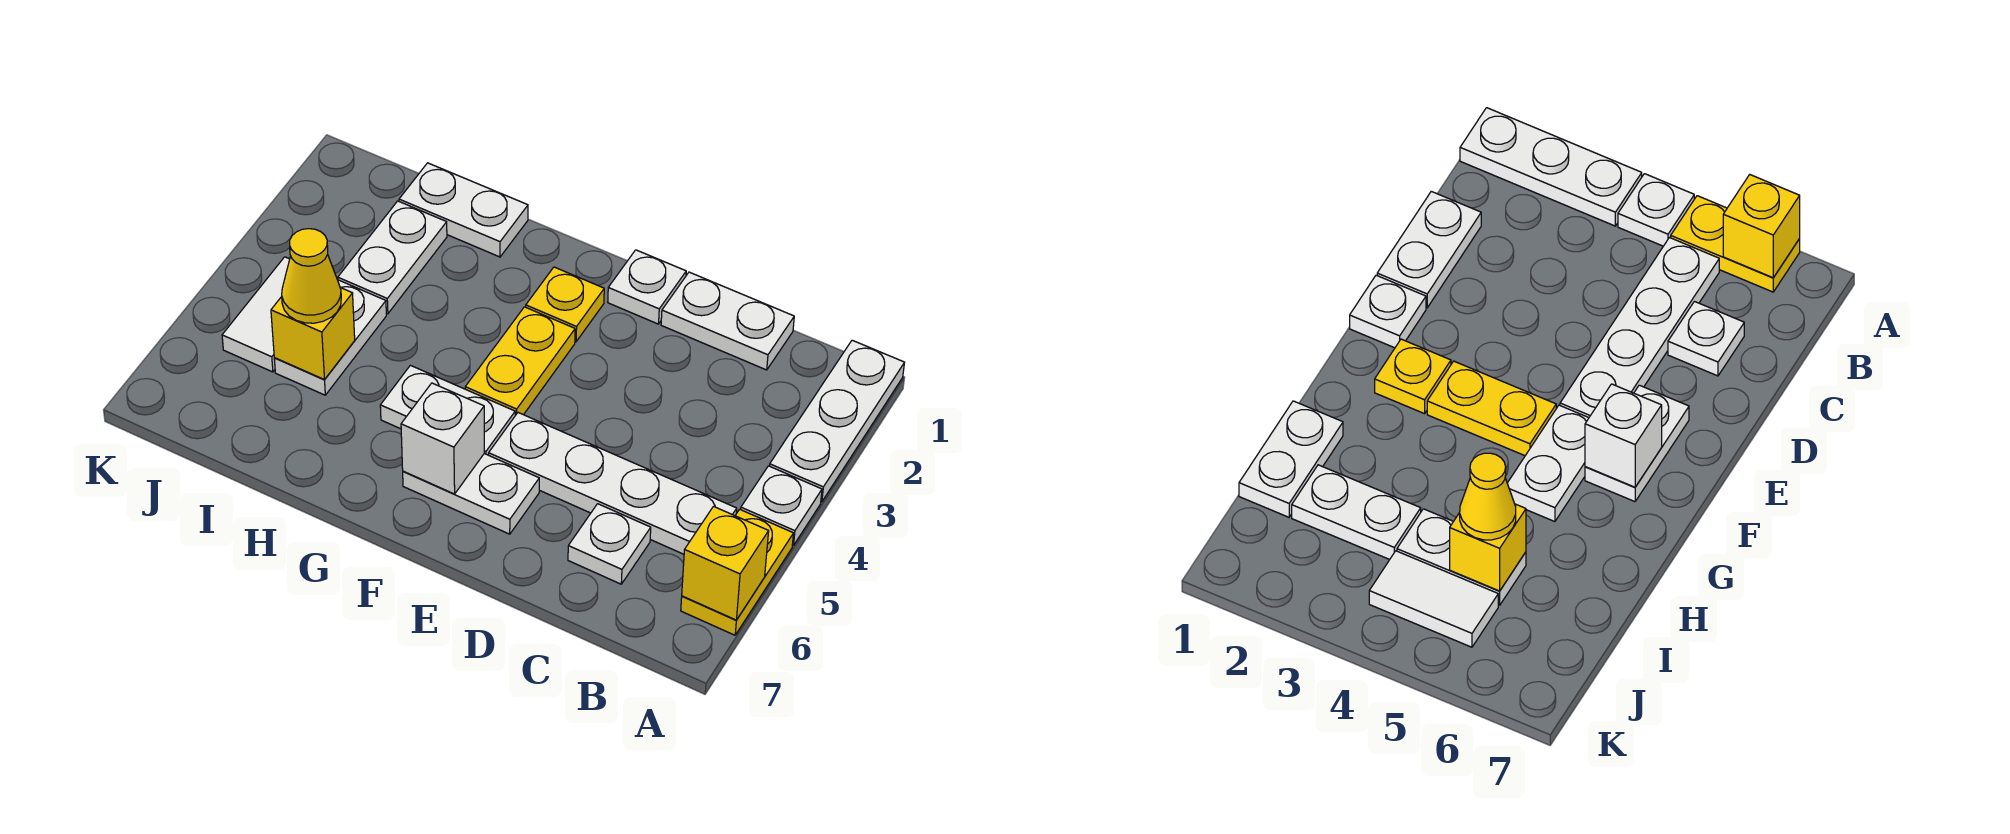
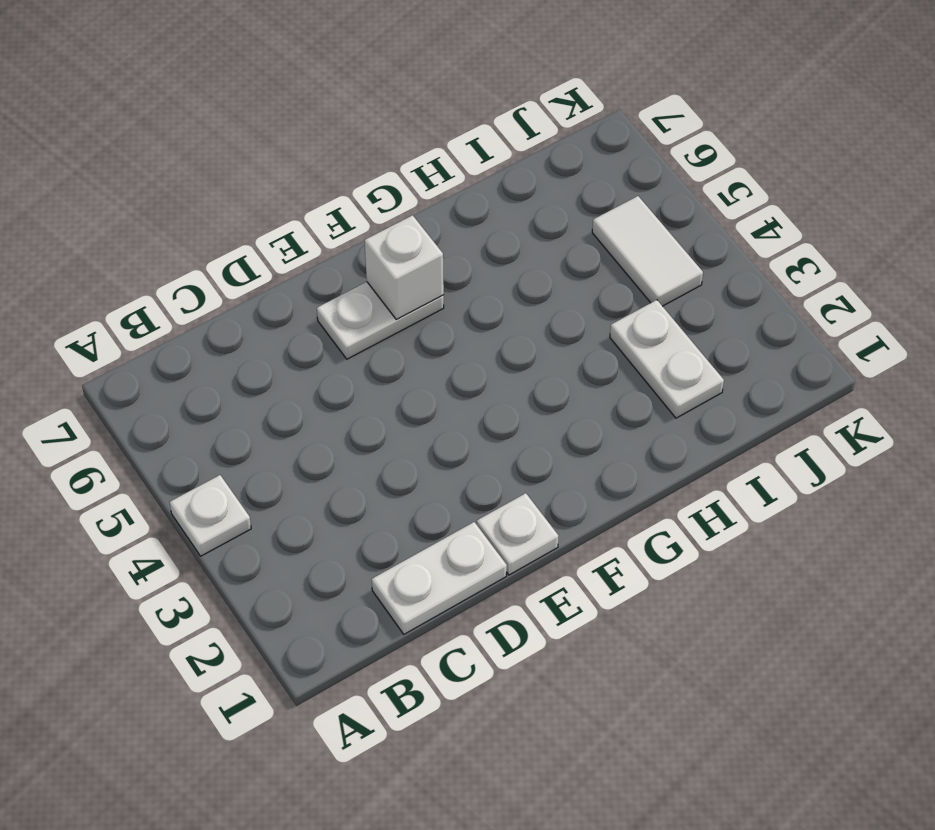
none -> white 1x3 plate [770,340,905,502]
none -> yellow 1x2 plate [681,509,793,635]
none -> white 1x4 plate [489,413,737,554]

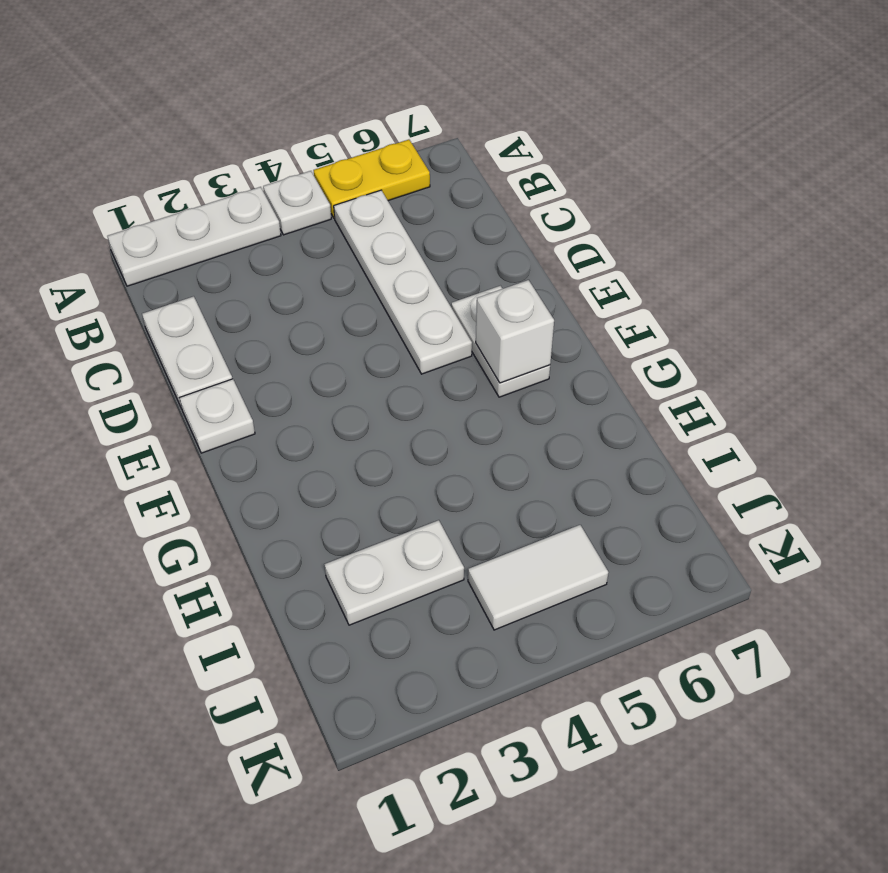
none -> white 1x1 plate [568,504,651,584]
none -> yellow 1x1 plate [526,267,604,342]
none -> yellow 1x2 plate [465,307,575,415]

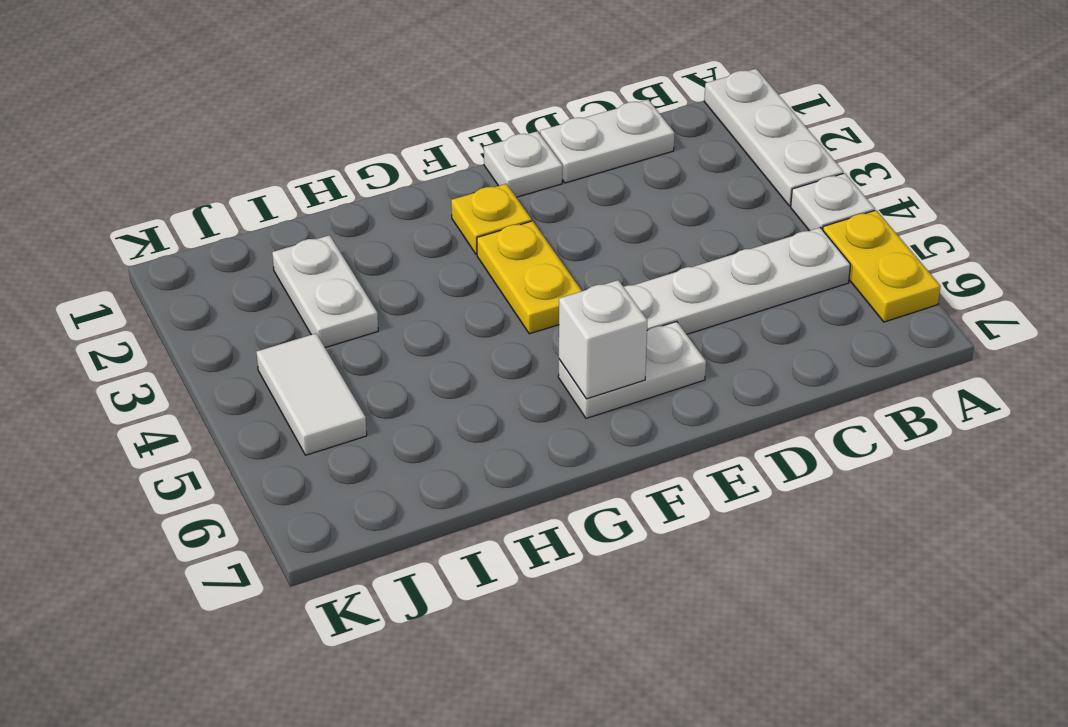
none -> white 1x1 plate [568,504,651,584]
none -> white 1x2 plate [380,365,515,455]
none -> white 1x2 plate [399,163,528,257]

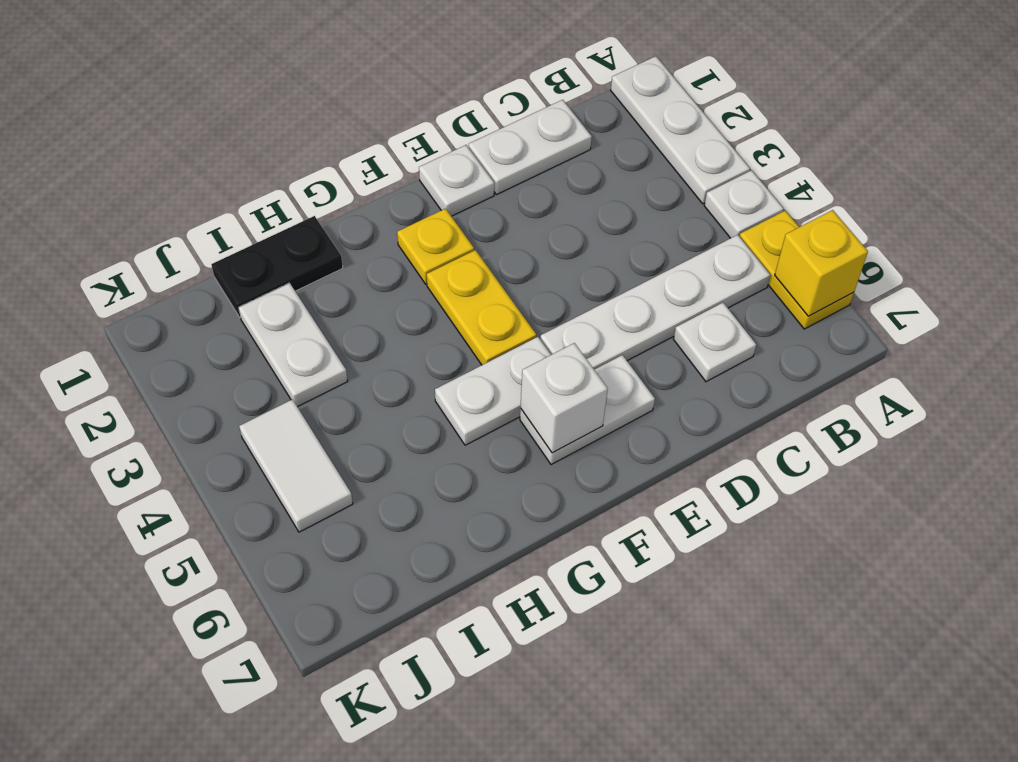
black 1x2 plate [211,216,343,317] -> white 1x2 plate [399,163,528,257]
none -> white 1x2 plate [274,280,386,395]
none -> yellow 1x1 brick [271,287,355,380]
none -> yellow 1x1 cone [282,229,341,323]

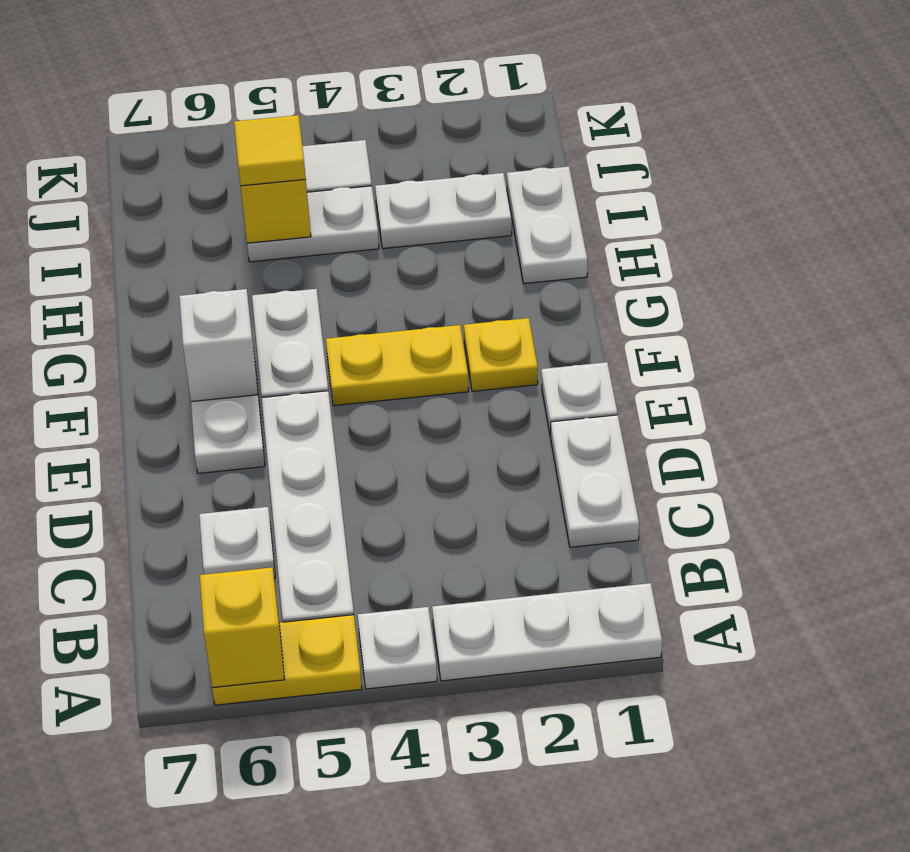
yellow 1x1 tile [234,115,306,186] -> yellow 1x1 cone [282,229,341,323]

